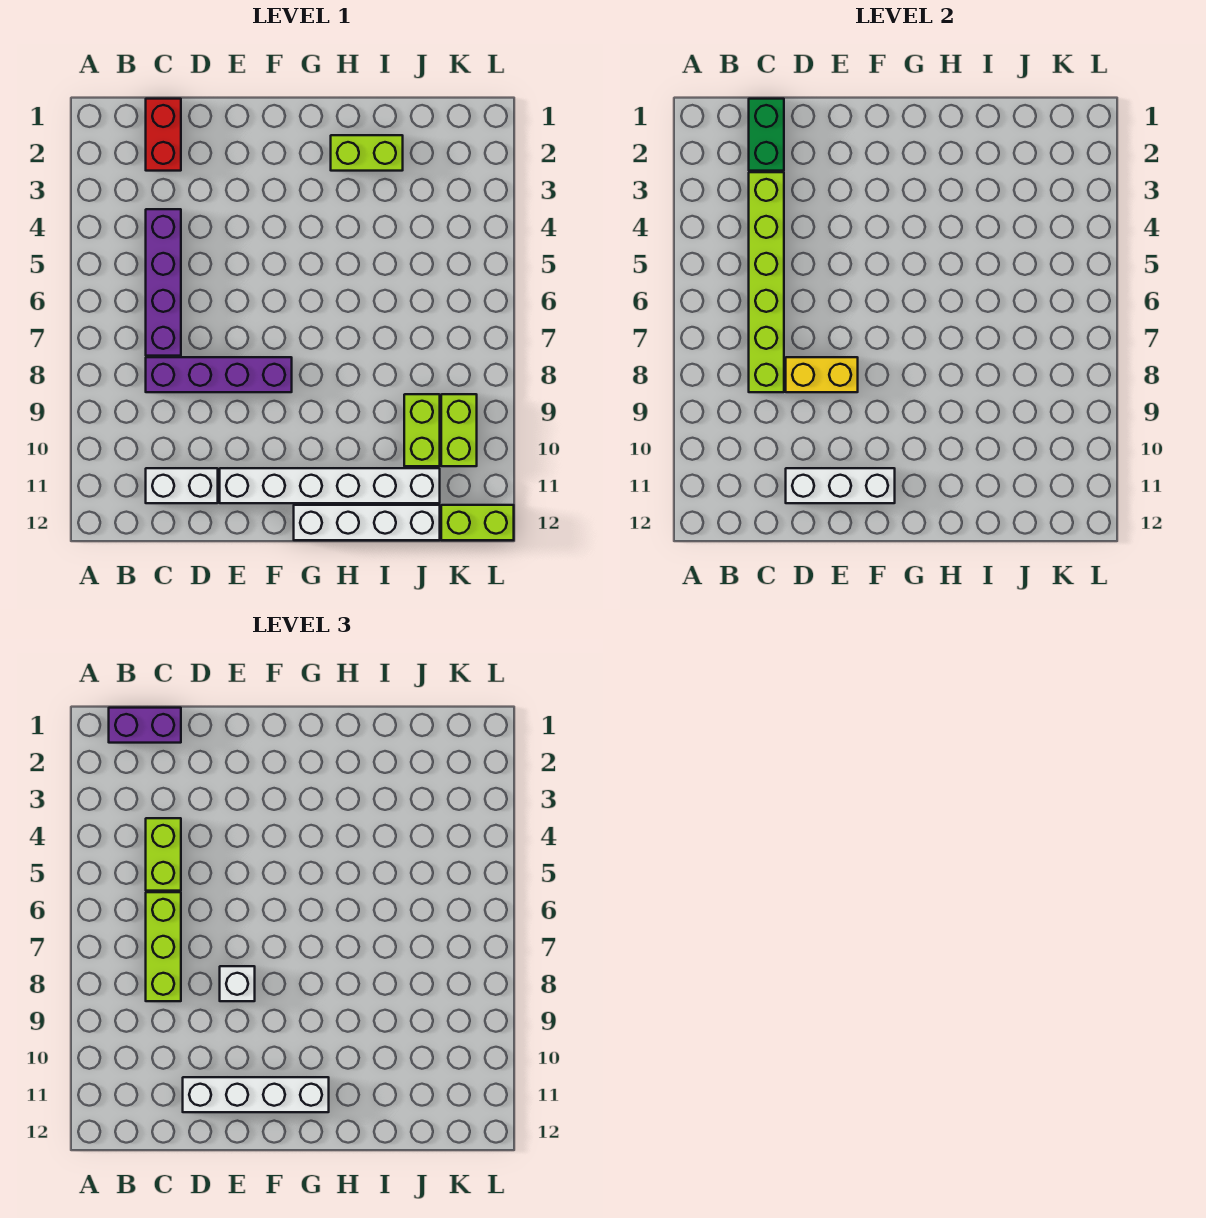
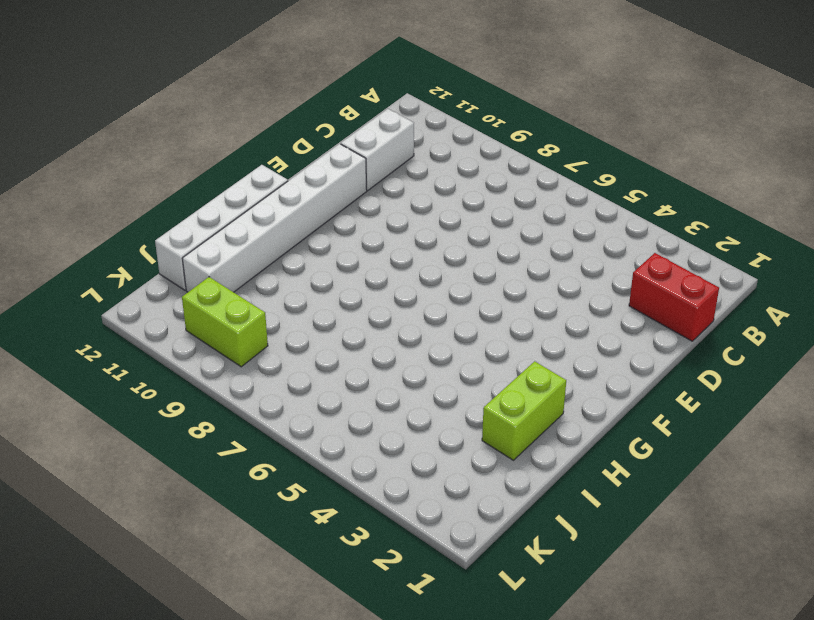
none -> purple 1x4 brick [146,209,181,356]
none -> purple 1x4 brick [146,357,292,392]
none -> lime 1x2 brick [404,394,440,466]

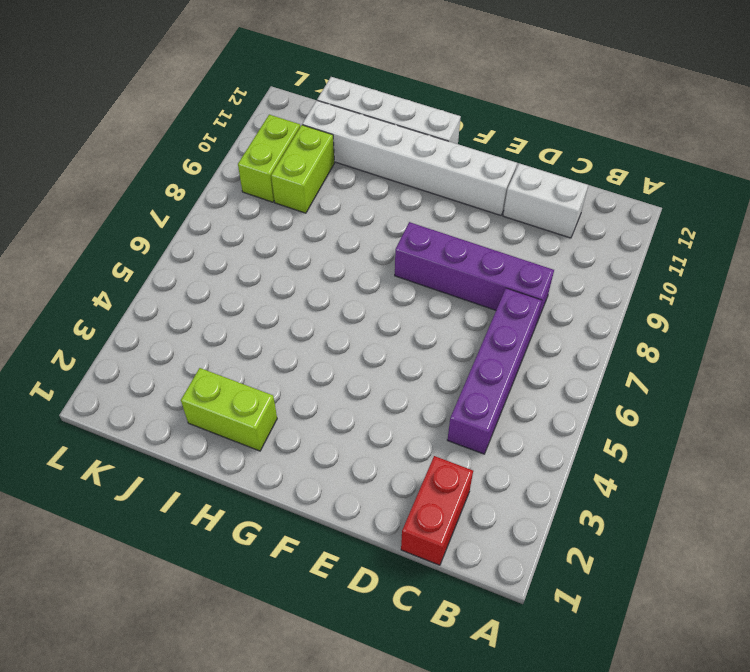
none -> lime 1x2 brick [441,505,514,540]
none -> green 1x2 brick [749,99,784,171]
none -> lime 1x6 brick [749,172,784,392]

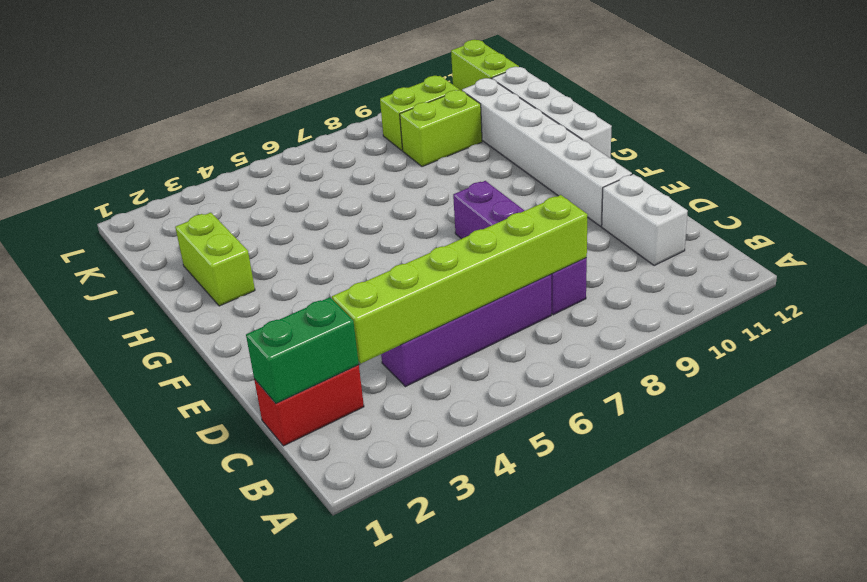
none -> yellow 1x2 brick [786,357,858,392]
none -> white 1x3 brick [786,468,895,503]
none -> purple 1x2 brick [109,708,181,743]

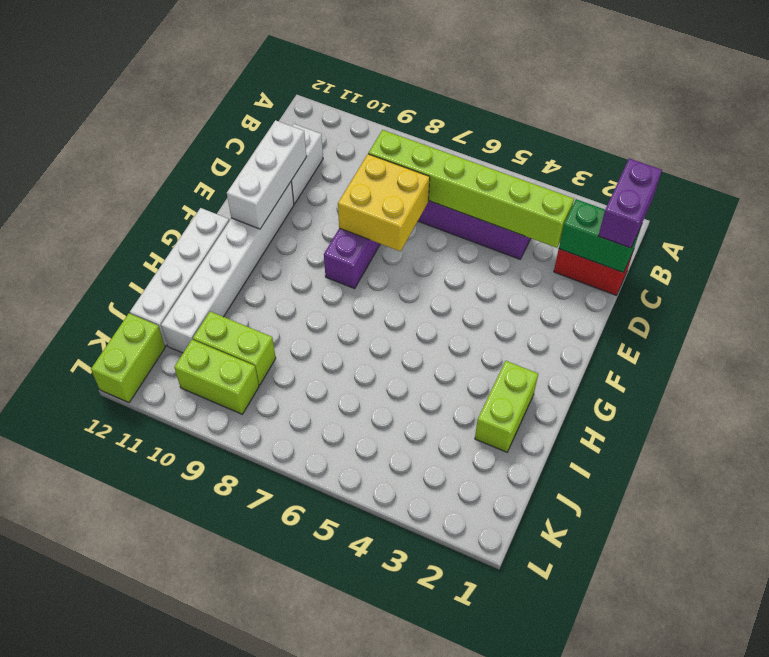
yellow 2x2 brick [338,154,430,251] -> yellow 1x2 brick [786,357,858,392]
none -> lime 1x2 brick [146,818,181,891]
none -> lime 1x3 brick [146,892,181,1001]
none -> white 1x4 brick [183,1077,329,1112]

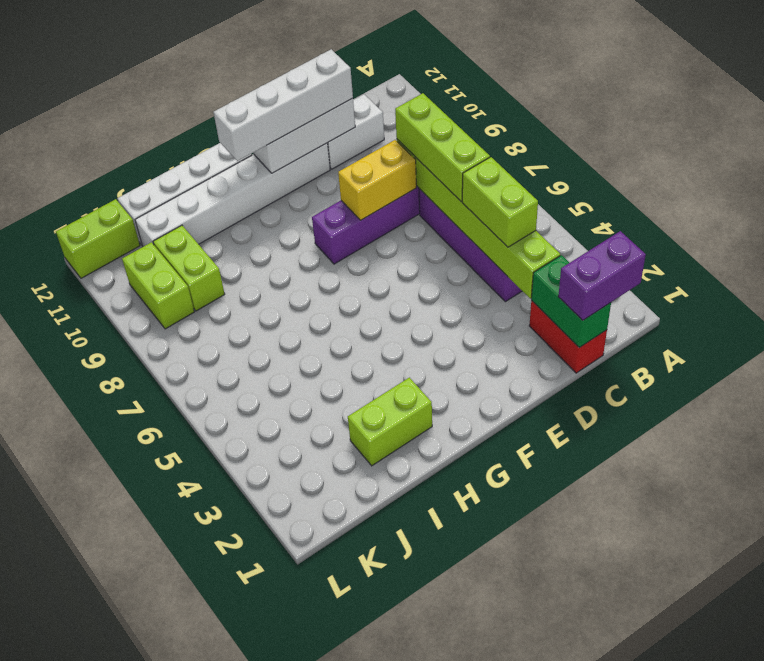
none -> white 1x1 brick [220,966,255,1001]

